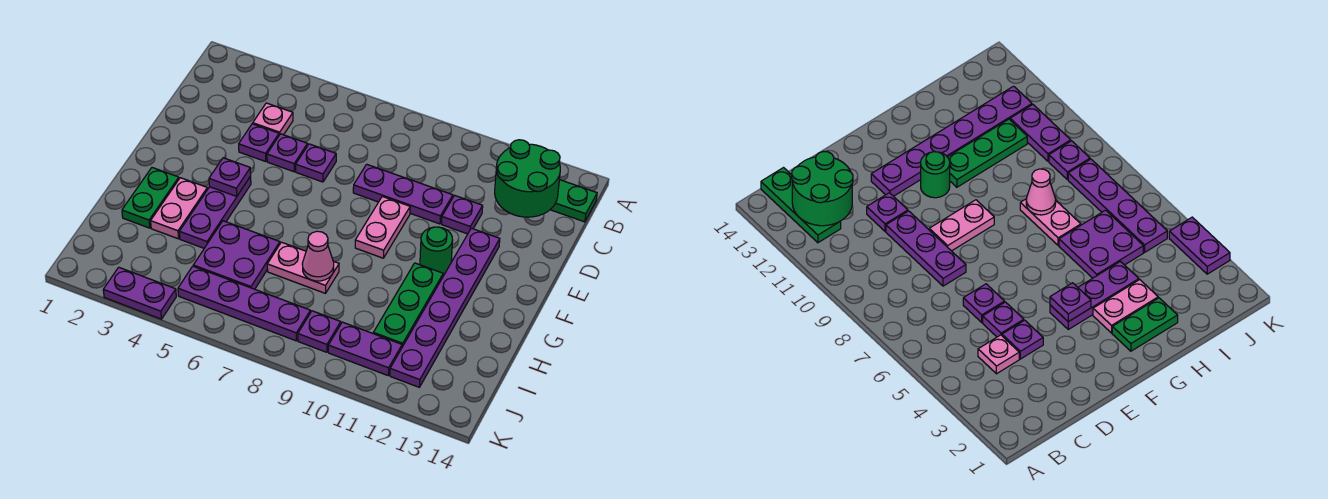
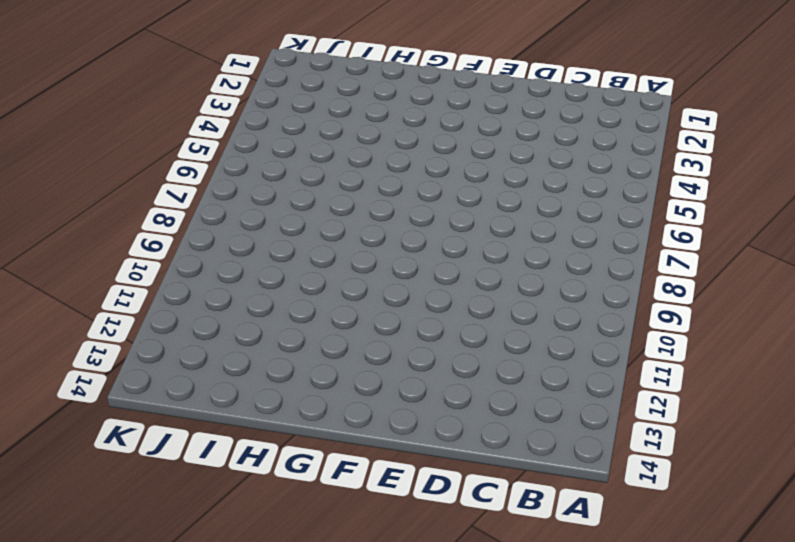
none -> green 1x3 plate [550,180,597,222]
none -> pink 1x1 plate [253,103,293,135]
none -> purple 1x1 plate [239,124,279,162]

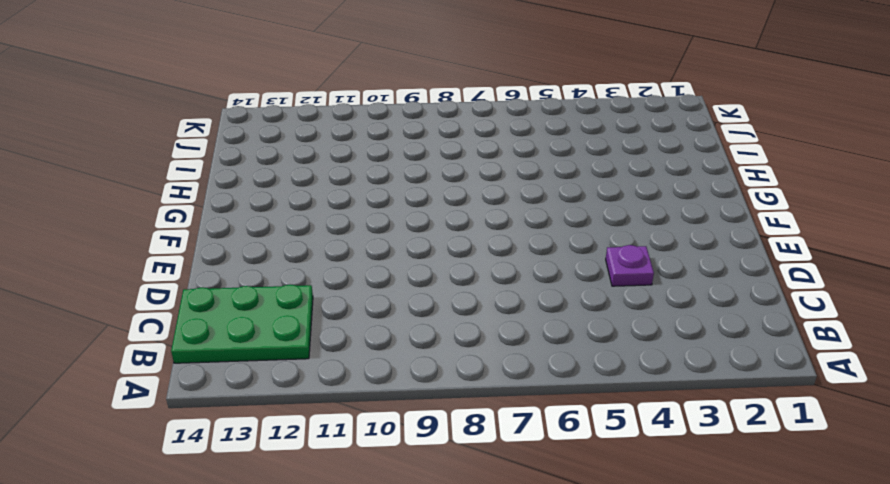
green 2x3 plate [171,284,313,363] -> green 1x3 plate [550,180,597,222]
none -> pink 1x1 plate [253,103,293,135]
none -> purple 1x1 plate [267,134,308,172]
none -> purple 1x1 plate [296,144,336,182]

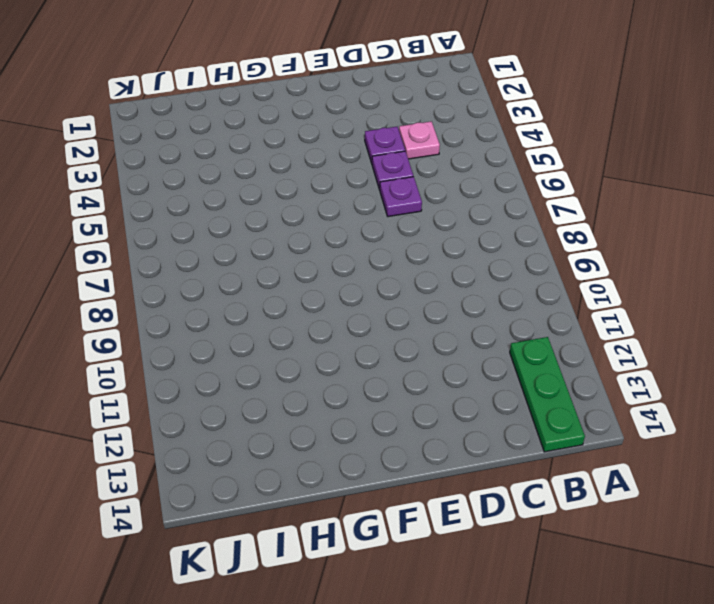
none -> purple 1x3 plate [353,164,453,224]
none -> purple 1x1 plate [442,195,483,234]
none -> pink 1x2 plate [355,196,410,258]

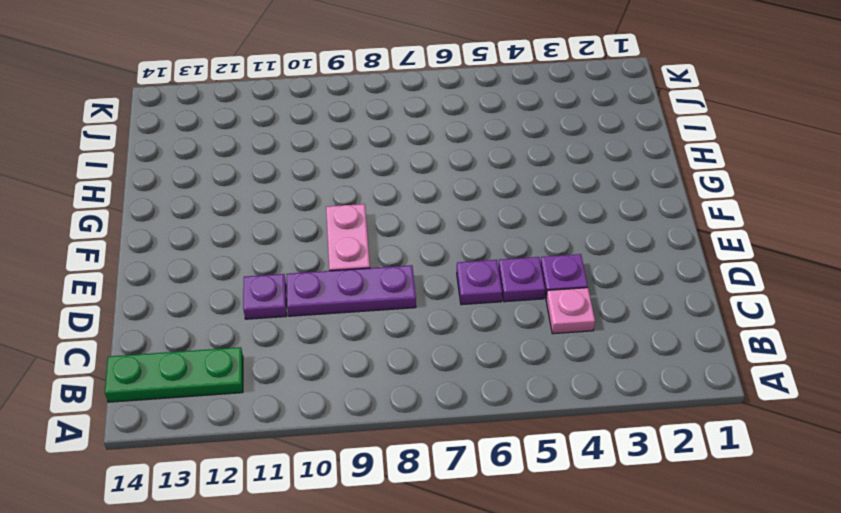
none -> purple 1x6 plate [390,228,500,387]
none -> purple 1x3 plate [179,176,251,248]
none -> green 1x1 round brick [420,227,453,275]

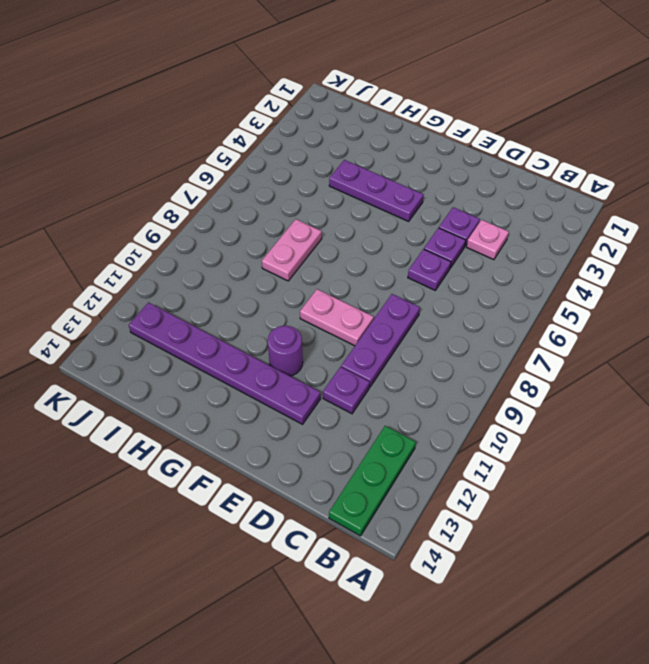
purple 1x1 round brick [268,326,303,376] -> green 1x1 round brick [420,227,453,275]
none -> green 1x2 plate [122,168,179,228]
none -> pink 1x2 plate [151,178,207,239]
none -> green 1x3 plate [373,263,443,347]

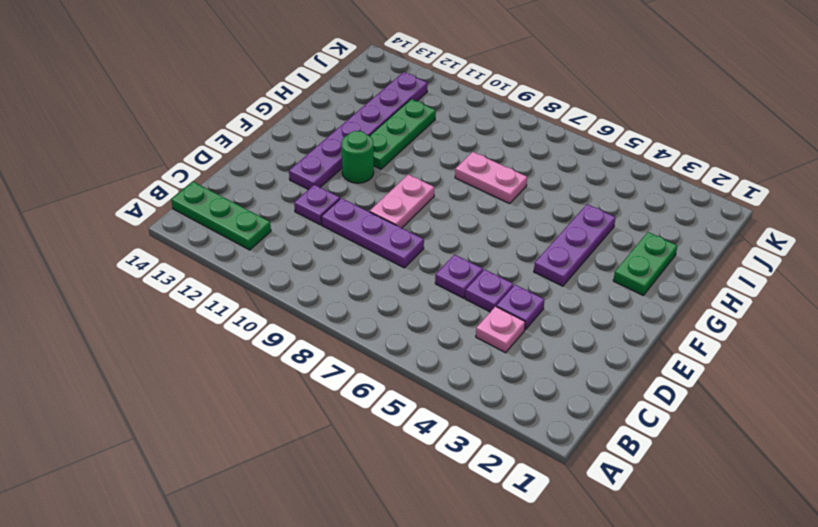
none -> pink 1x2 plate [151,178,207,239]
none -> purple 2x2 plate [193,221,280,289]
none -> purple 1x4 plate [178,266,310,341]

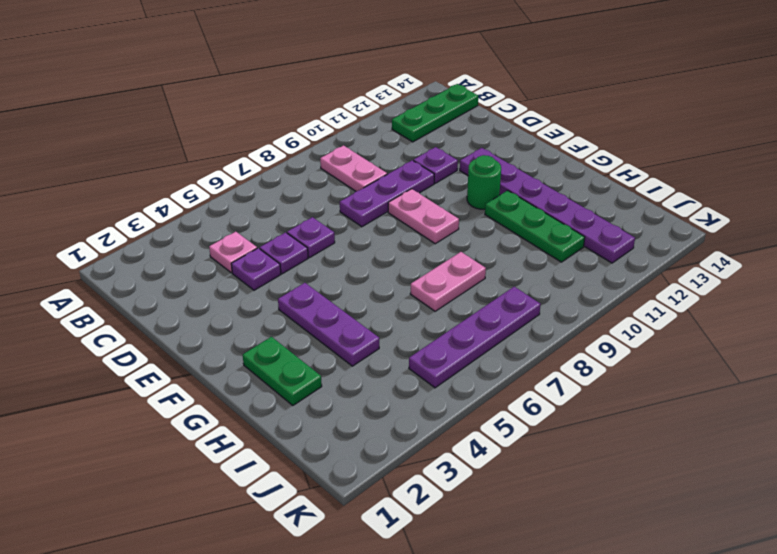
pink 1x2 plate [320,145,387,191] -> pink 1x2 plate moved to [151,178,207,239]
none -> purple 2x2 plate [193,221,280,289]
none -> purple 1x1 plate [298,311,341,352]
none -> purple 1x2 plate [328,322,402,375]

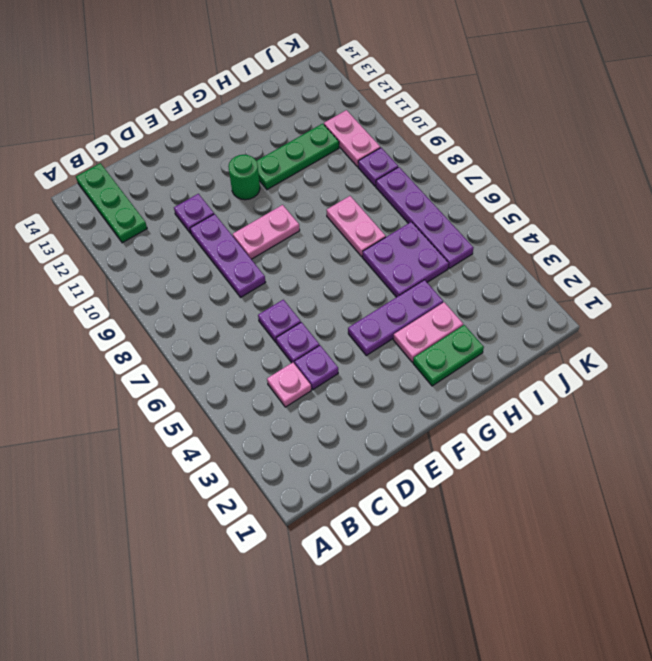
pink 1x2 plate [324,110,380,167] -> purple 1x2 plate [328,322,402,375]
none -> purple 1x6 plate [390,228,500,387]
none -> purple 1x2 plate [103,267,176,319]
none -> green 2x2 round brick [495,140,560,217]

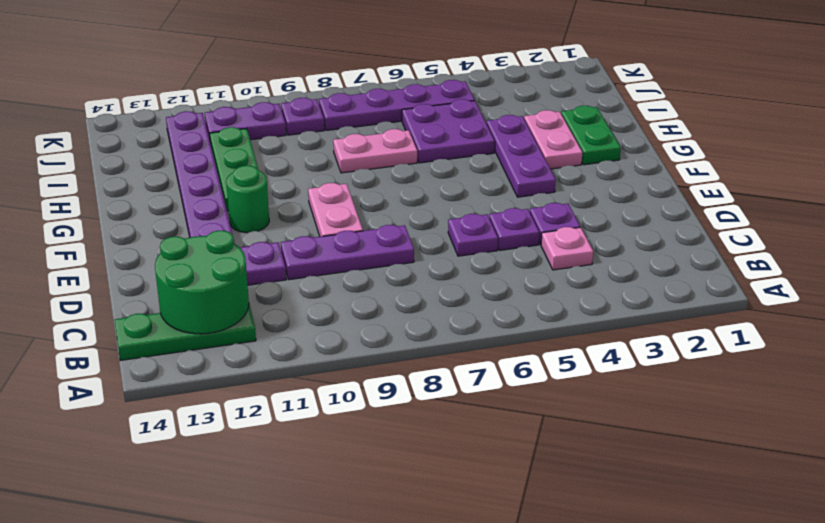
none -> purple 1x2 plate [103,267,176,319]
none -> purple 1x1 plate [209,158,251,196]
none -> pink 1x1 cone [302,231,334,281]

